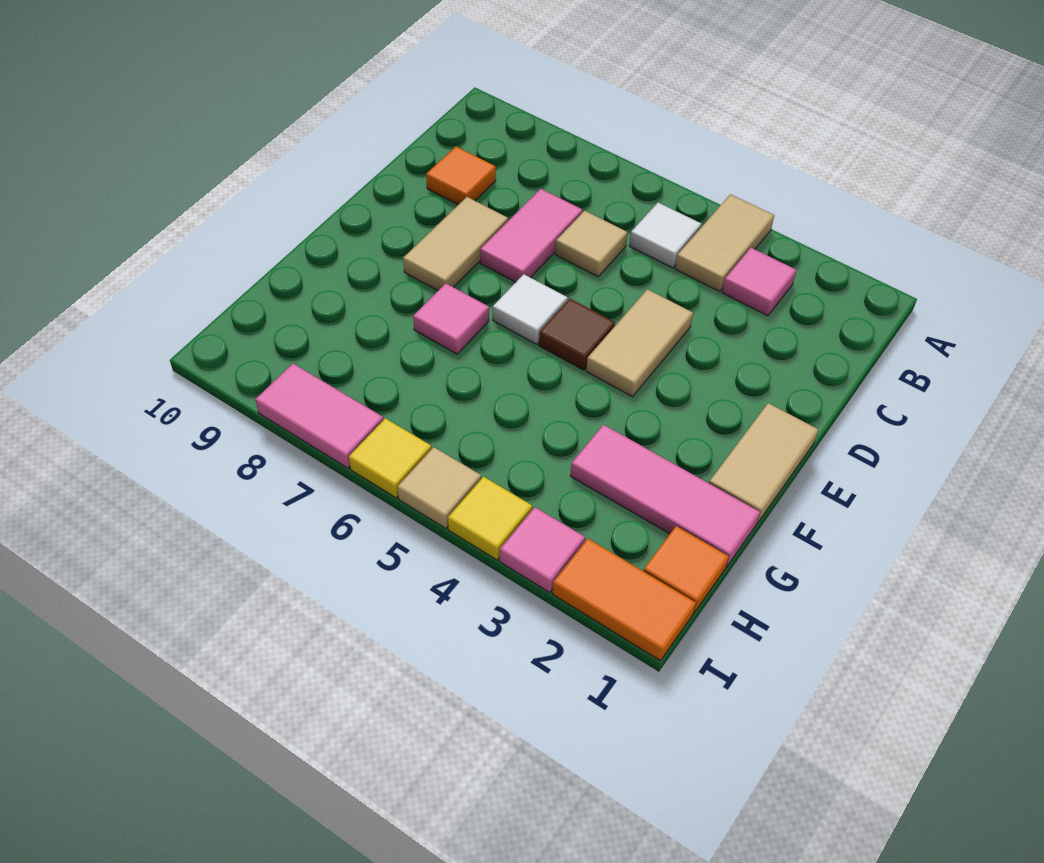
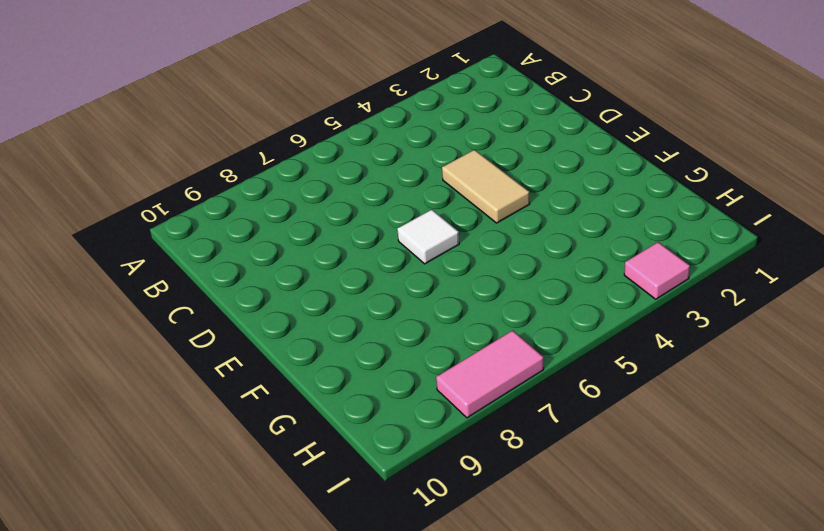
none -> tan 1x2 tile [675,194,774,292]
none -> pink 1x1 tile [722,248,797,316]
none -> white 1x1 tile [629,203,701,268]

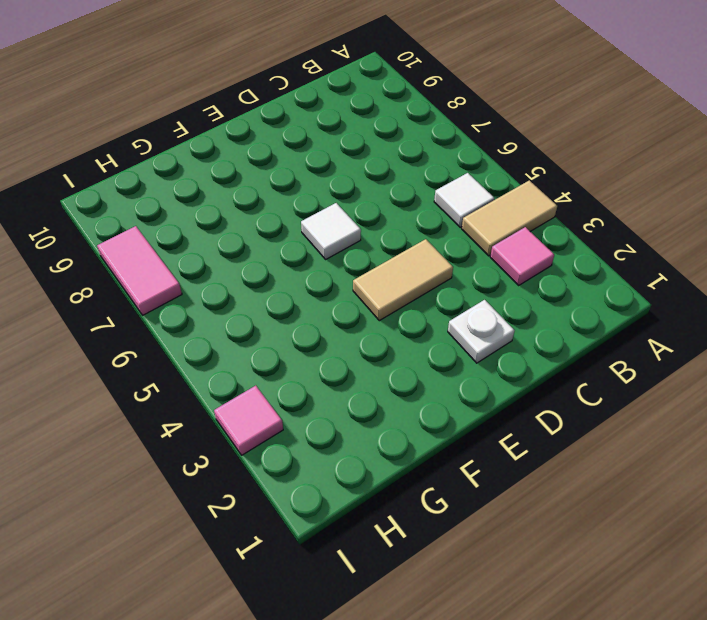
white 1x1 plate [448,300,515,363] -> none
none -> tan 1x1 tile [555,211,628,277]
none -> pink 1x2 tile [480,189,582,282]
none -> orange 1x1 tile [426,147,496,205]

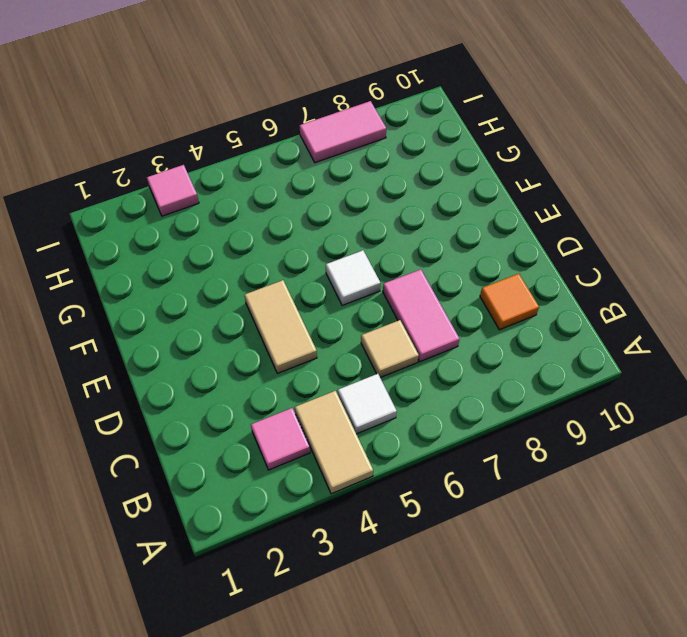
none -> tan 1x2 tile [403,197,508,291]
none -> tan 1x2 tile [709,403,818,523]
none -> brown 1x1 tile [539,299,615,370]

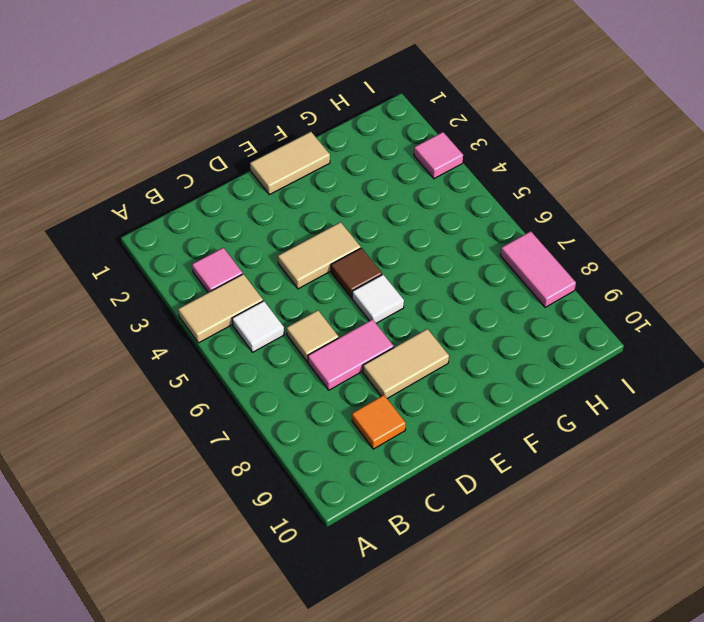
none -> pink 1x1 tile [413,283,489,354]
none -> pink 1x3 tile [570,425,760,567]
none -> orange 1x1 tile [644,526,729,613]

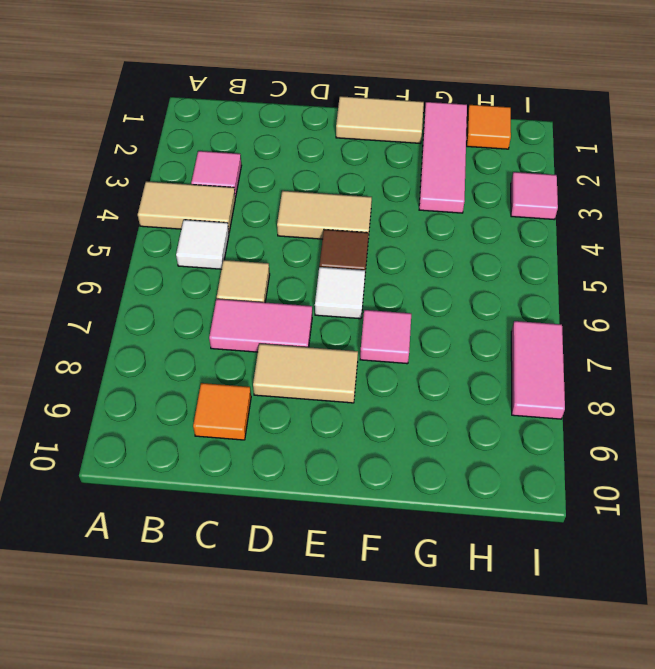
none -> orange 1x2 tile [553,539,696,661]
none -> yellow 1x1 tile [448,477,532,560]
none -> tan 1x1 tile [398,447,481,528]

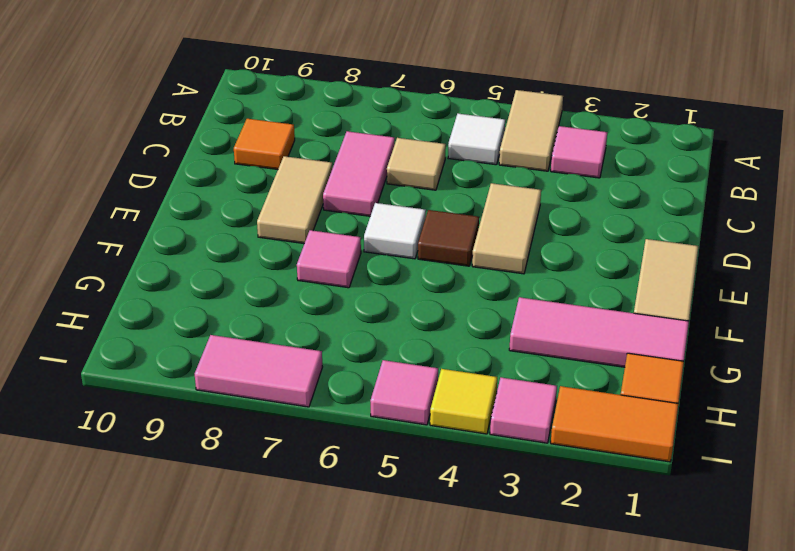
pink 1x1 tile [370,360,438,425] -> tan 1x1 tile [398,447,481,528]
none -> yellow 1x1 tile [349,418,432,498]

